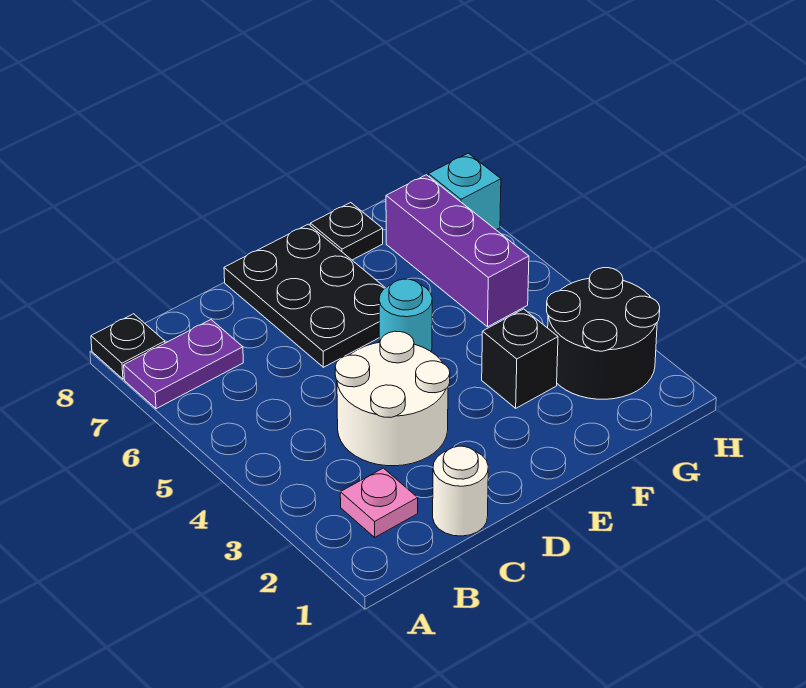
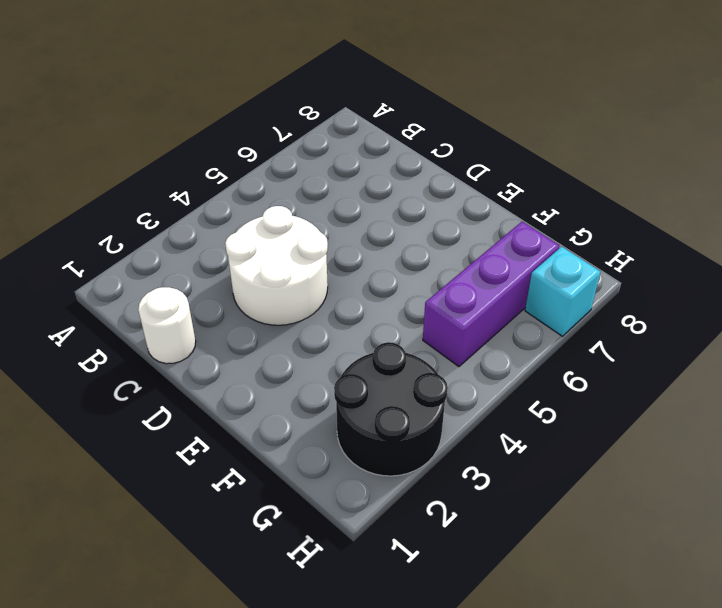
none -> purple 1x2 plate [124,320,243,409]
none -> black 1x1 plate [91,314,165,379]
none -> pink 1x1 plate [340,468,418,537]

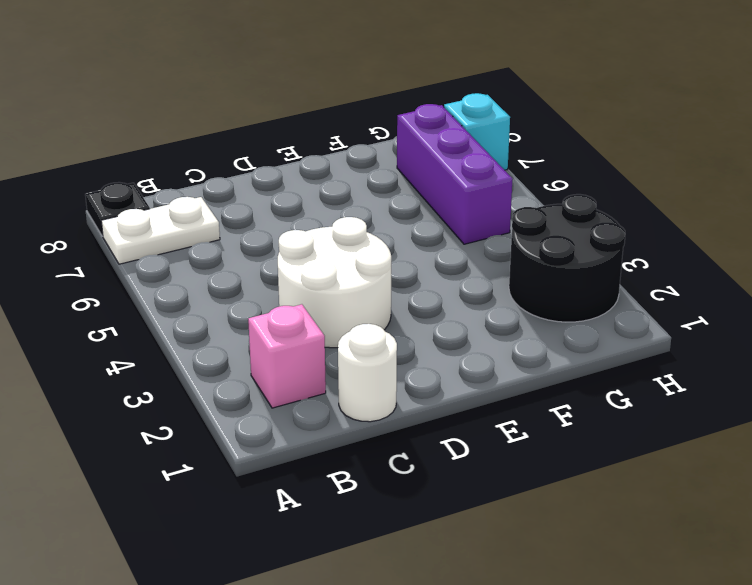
white 1x2 plate [101,197,220,264] -> purple 1x2 plate [124,320,243,409]
pink 1x1 brick [248,304,326,408] -> pink 1x1 plate [340,468,418,537]
none -> black 2x3 plate [224,224,385,367]
none -> cyan 1x1 round brick [379,279,432,351]
none -> black 1x1 brick [482,309,558,408]

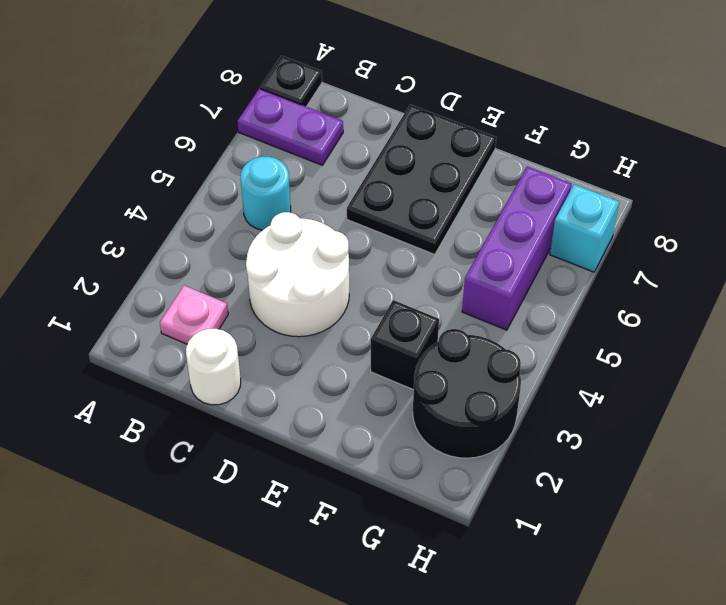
cyan 1x1 round brick [241,157,291,230] -> cyan 1x1 round brick moved to [379,279,432,351]
none -> black 1x1 plate [310,203,383,260]

